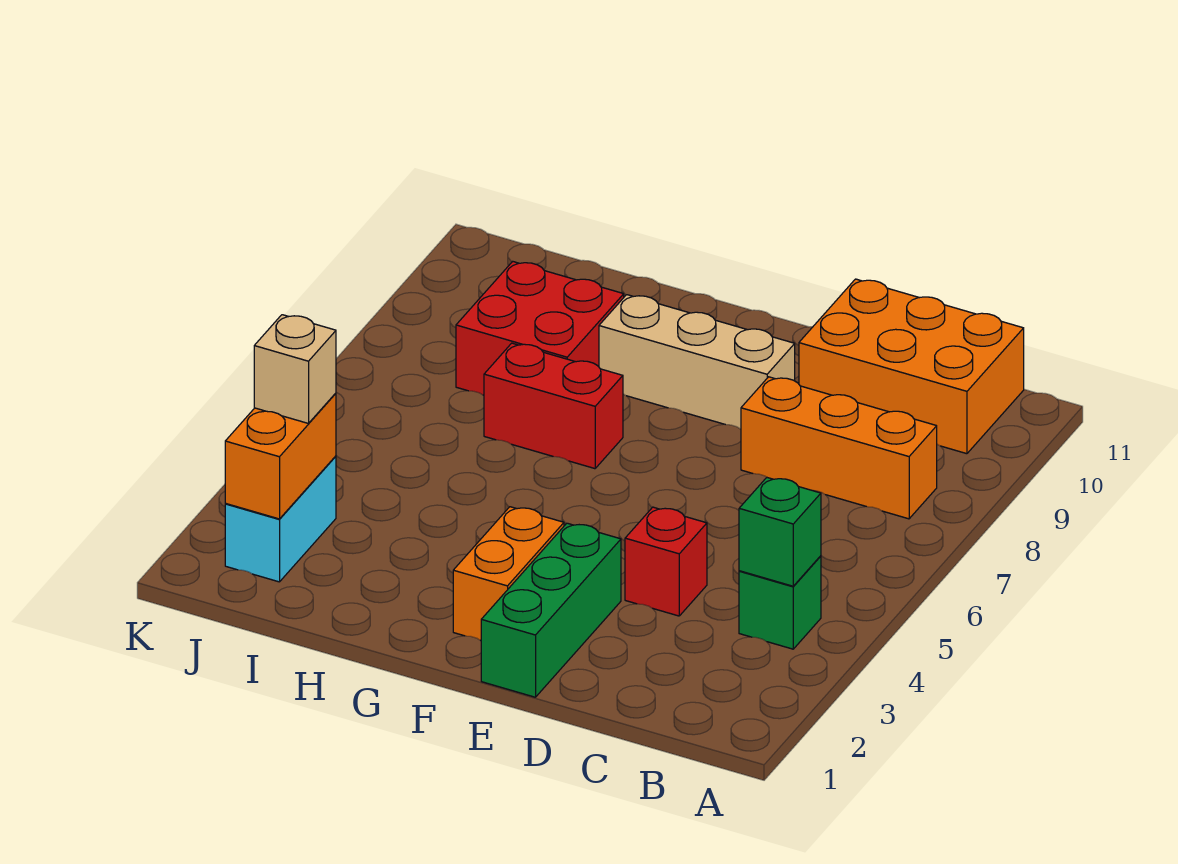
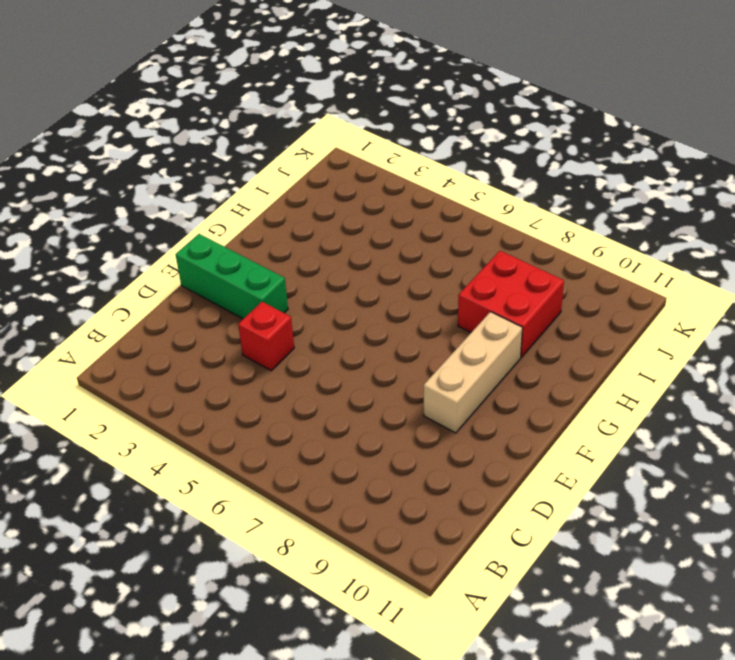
none -> green 1x1 brick [739,556,821,649]
none -> orange 1x3 brick [741,377,937,519]
none -> orange 2x3 brick [799,279,1024,454]

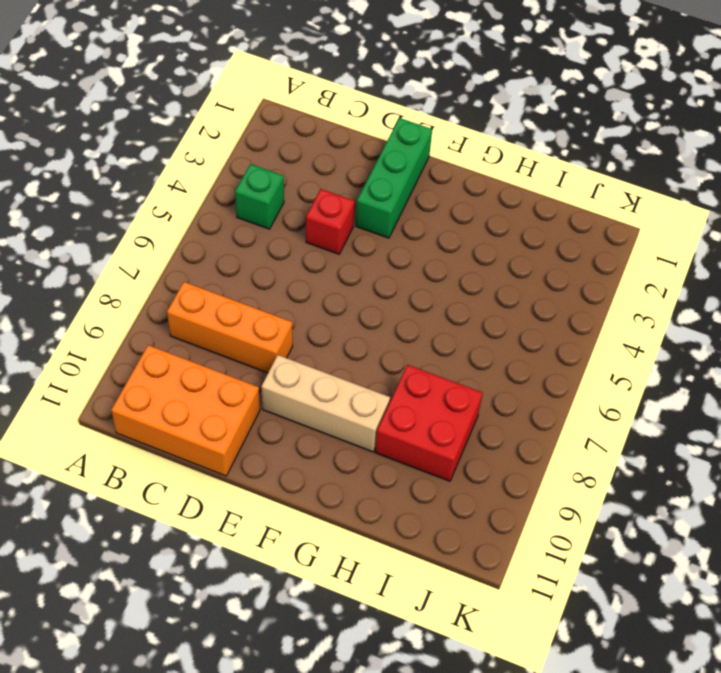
none -> orange 1x2 brick [453,507,564,641]
none -> red 1x2 brick [484,343,623,469]
none -> cyan 1x2 brick [225,456,336,582]

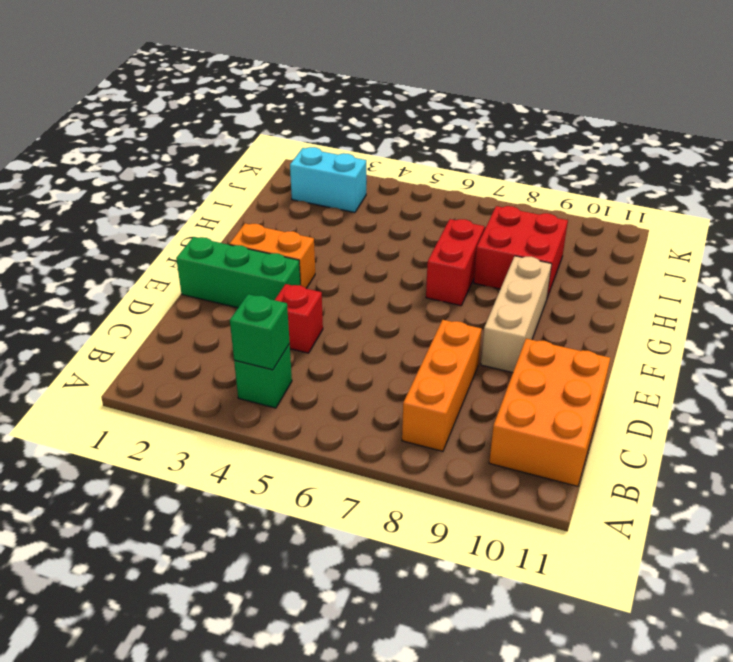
none -> orange 1x2 brick [225,393,336,519]
none -> tan 1x1 brick [254,315,336,423]

